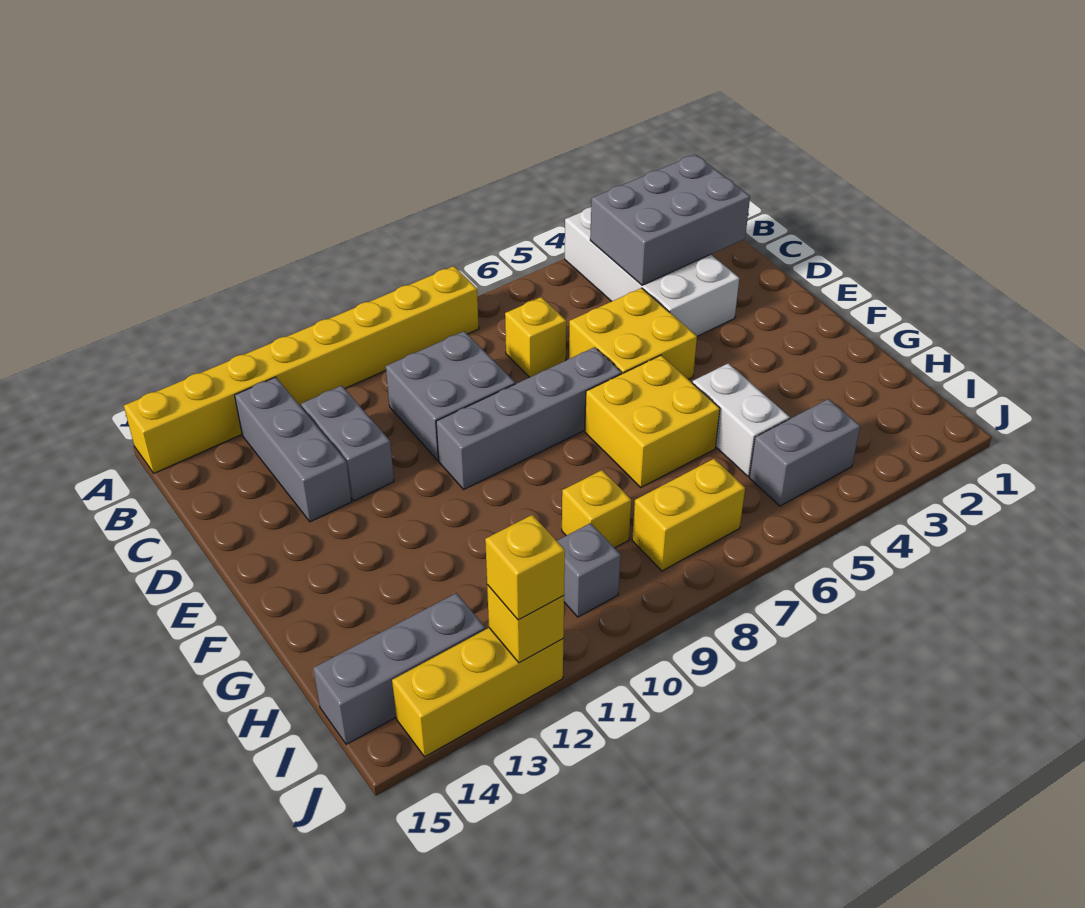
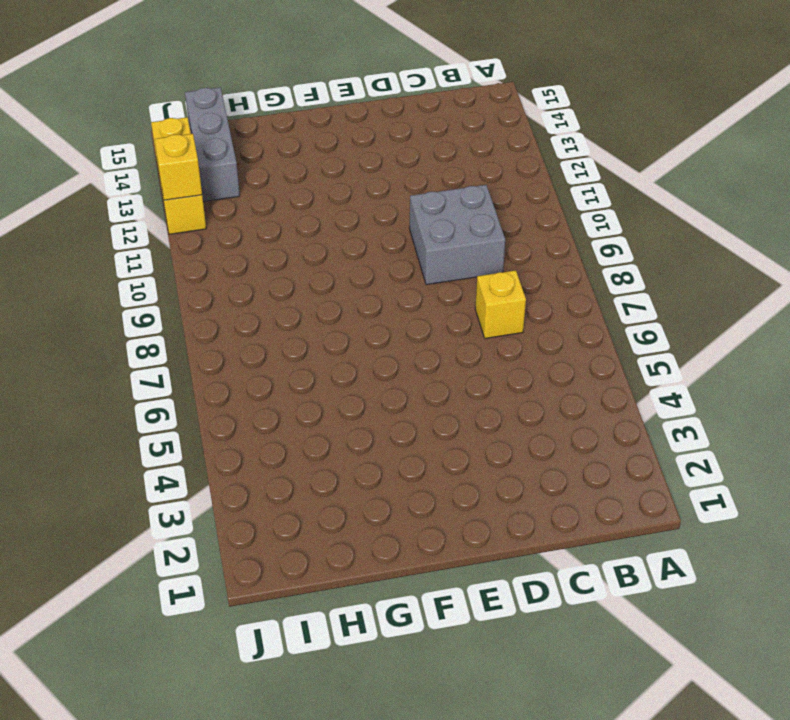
none -> white 2x4 brick [565,207,739,336]
none -> yellow 1x8 brick [124,266,479,473]
none -> grey 1x3 brick [235,377,351,522]

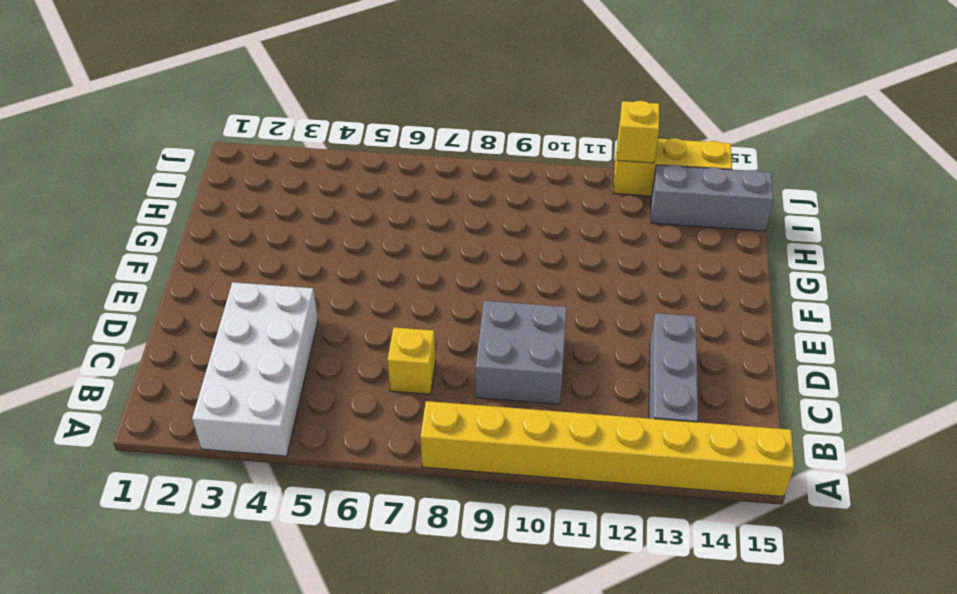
none -> grey 1x2 brick [301,386,394,501]
none -> yellow 2x2 brick [569,288,697,379]
none -> grey 1x4 brick [436,347,622,489]

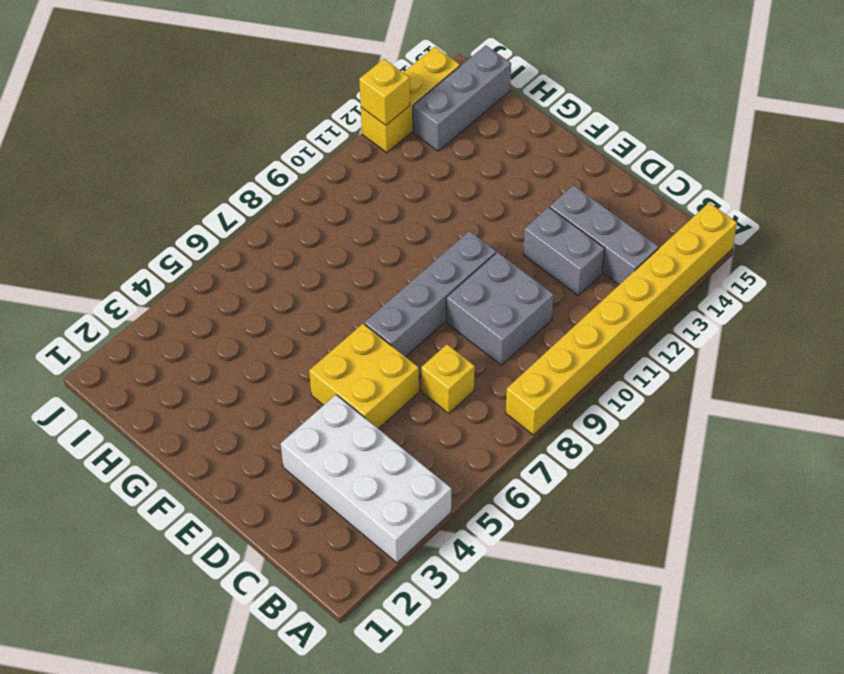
none -> yellow 2x2 brick [585,355,720,487]
none -> white 1x2 brick [692,363,790,476]
none -> yellow 1x1 brick [562,470,631,548]

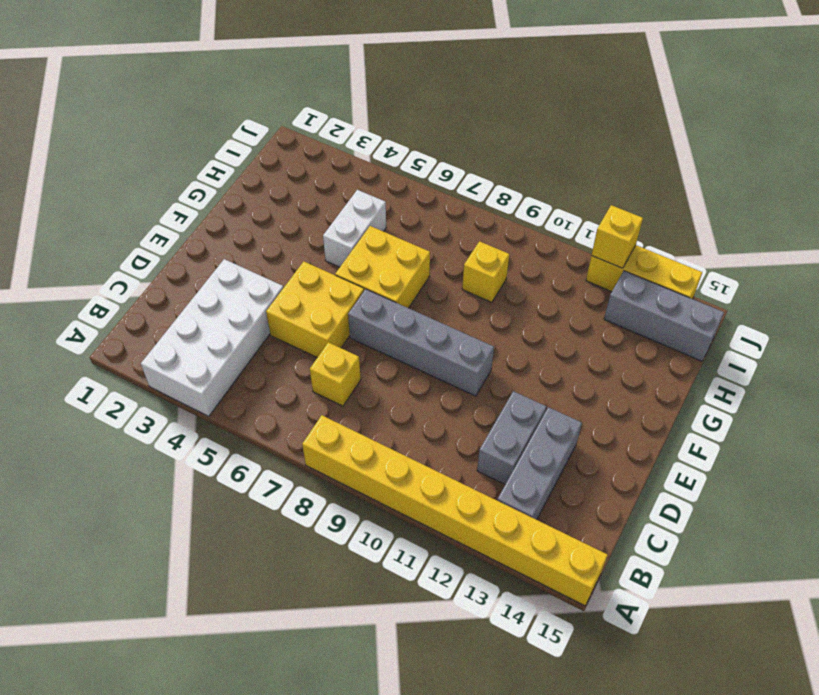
none -> grey 2x2 brick [386,331,515,460]
none -> grey 1x2 brick [749,399,860,506]
none -> yellow 1x2 brick [632,459,745,571]

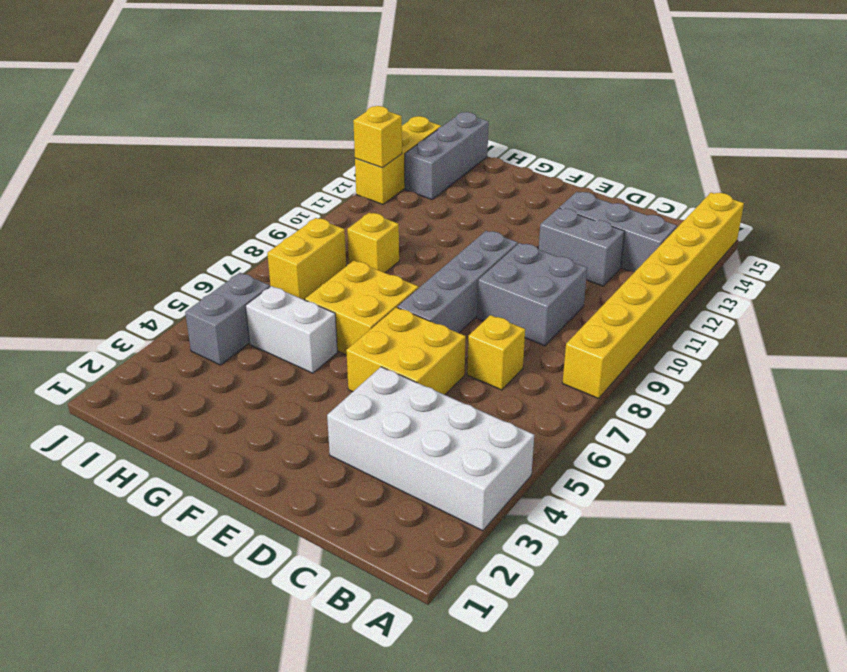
none -> grey 1x1 brick [557,523,621,617]
none -> grey 2x3 brick [590,154,750,285]
none -> yellow 1x1 brick [485,515,565,620]

